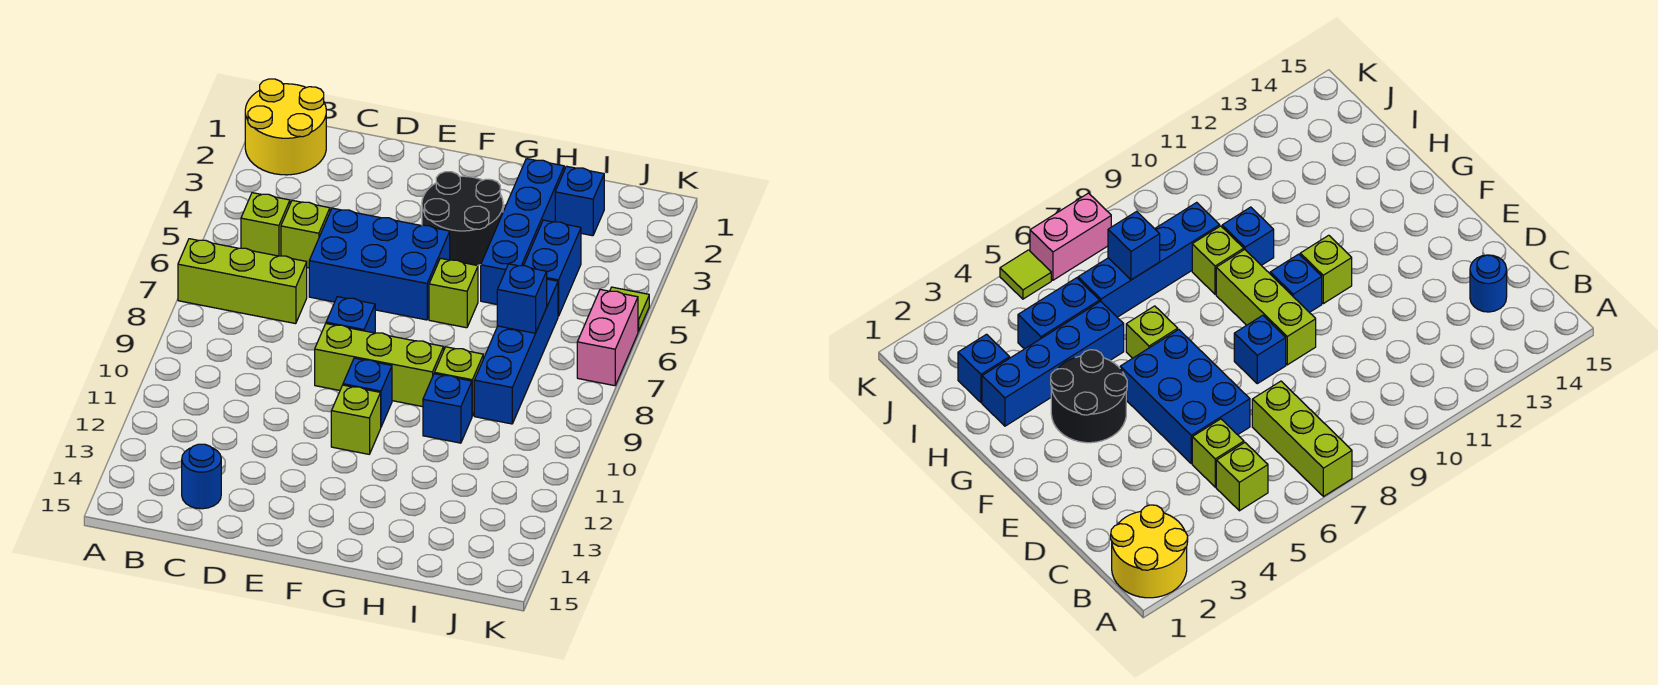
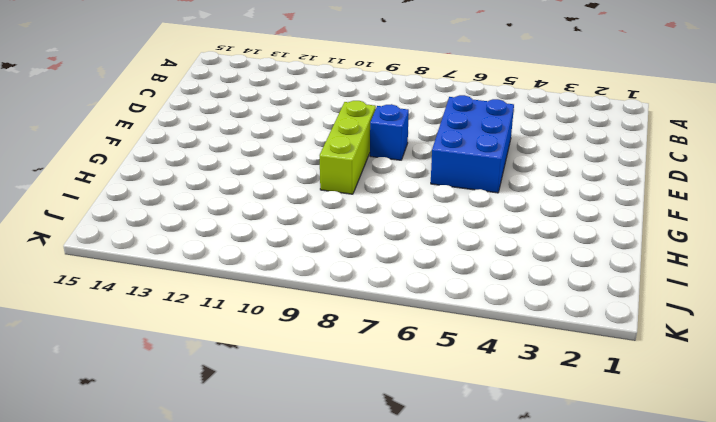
none -> yellow 2x2 round brick [245,79,326,175]
none -> lime 1x3 brick [178,239,307,324]
none -> lime 1x1 brick [241,193,290,256]

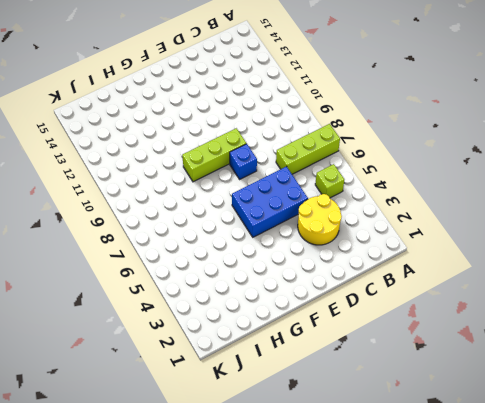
yellow 2x2 round brick [298,194,342,245] -> yellow 2x2 round brick moved to [245,79,326,175]
none -> lime 1x1 brick [281,200,330,268]
none -> blue 1x1 round brick [182,444,221,509]
none -> black 2x2 round brick [422,172,503,266]

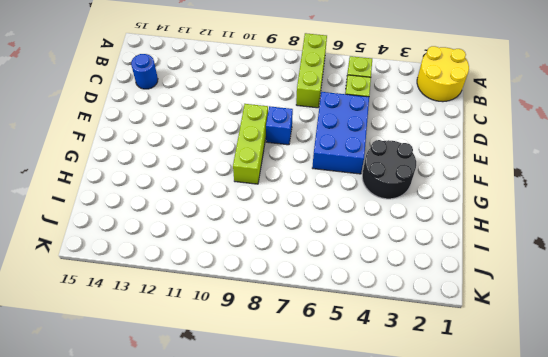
none -> blue 1x1 brick [343,358,392,427]
none -> lime 1x1 brick [331,385,381,454]
none -> lime 1x1 brick [429,258,478,328]

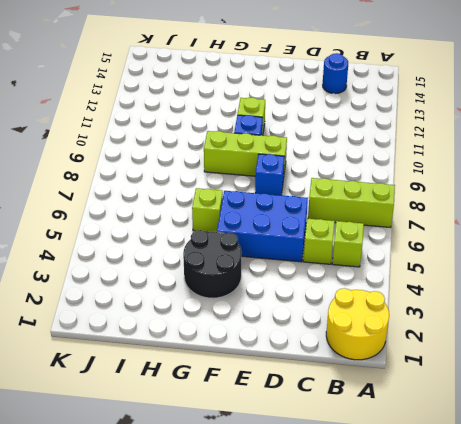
none -> blue 1x4 brick [481,159,564,304]
none -> lime 1x1 brick [434,347,483,416]
none -> blue 1x1 brick [423,374,472,443]

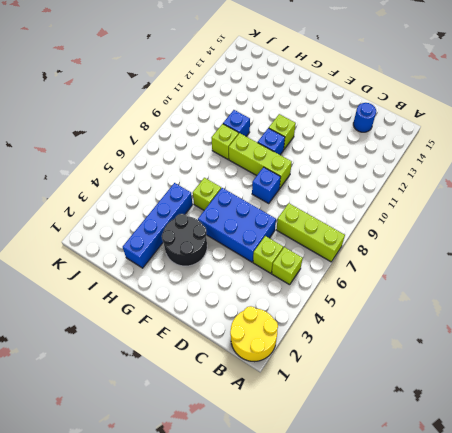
none -> blue 1x1 brick [555,166,604,236]
none -> blue 1x2 brick [524,220,581,316]
none -> blue 1x4 brick [474,279,558,424]

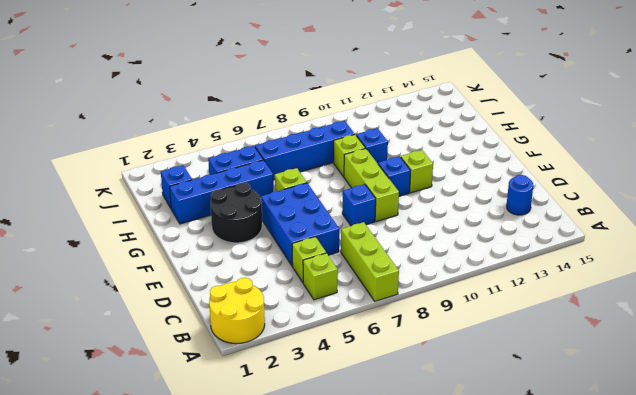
none -> lime 1x1 tile [610,287,649,332]
none -> pink 1x2 brick [577,289,638,386]
none -> blue 1x1 brick [497,264,547,333]

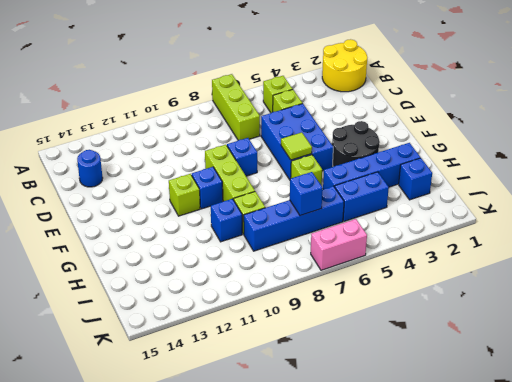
lime 1x1 tile [281,132,312,160] -> lime 1x1 tile moved to [610,287,649,332]

